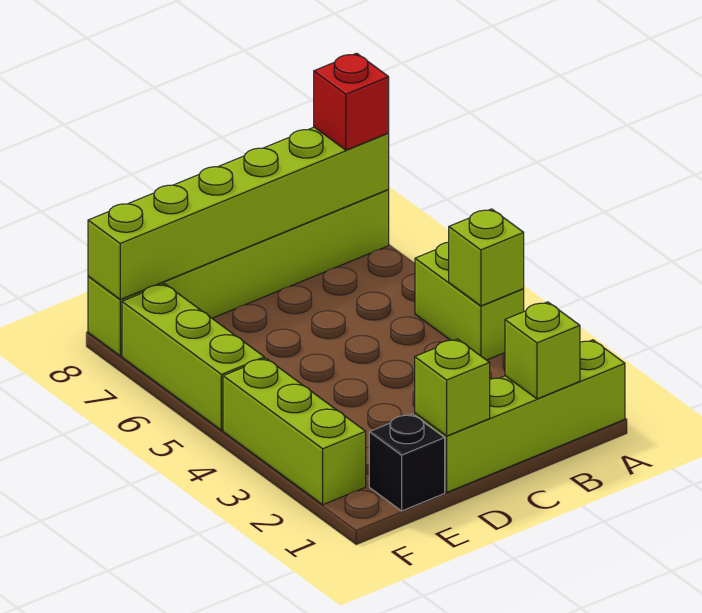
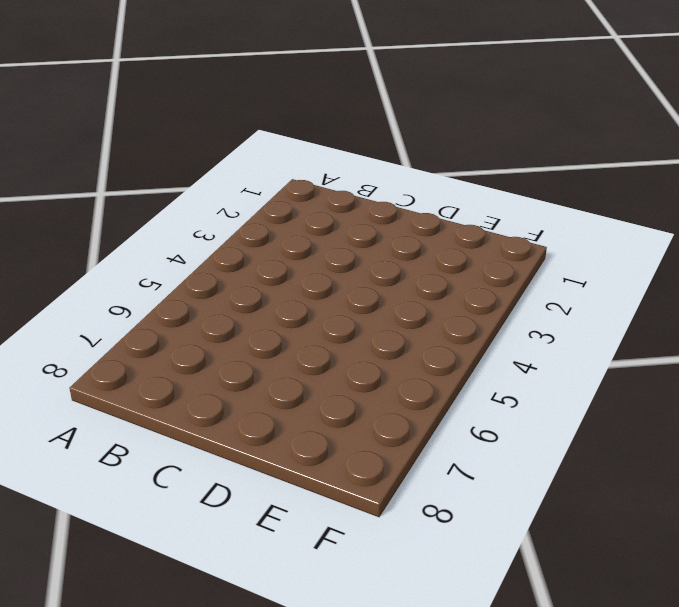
none -> lime 1x4 brick [415,340,625,492]
none -> lime 1x2 brick [415,242,524,360]

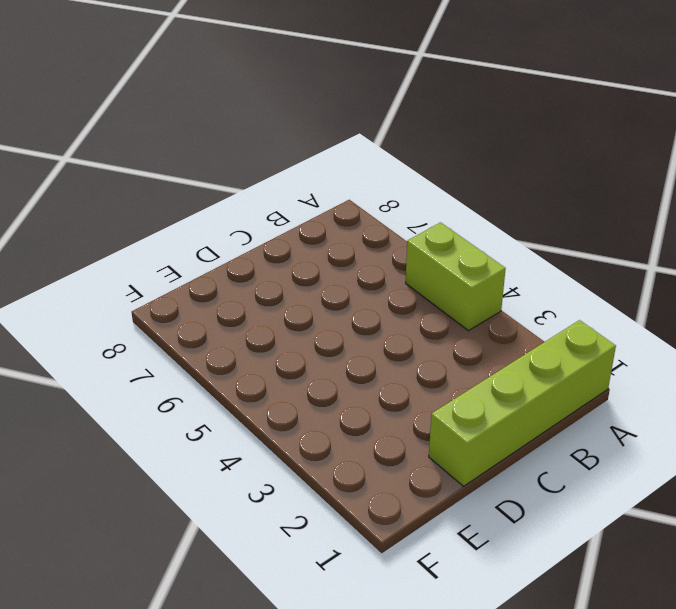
none -> lime 1x6 brick [88,190,389,356]
none -> black 1x1 brick [369,414,445,511]

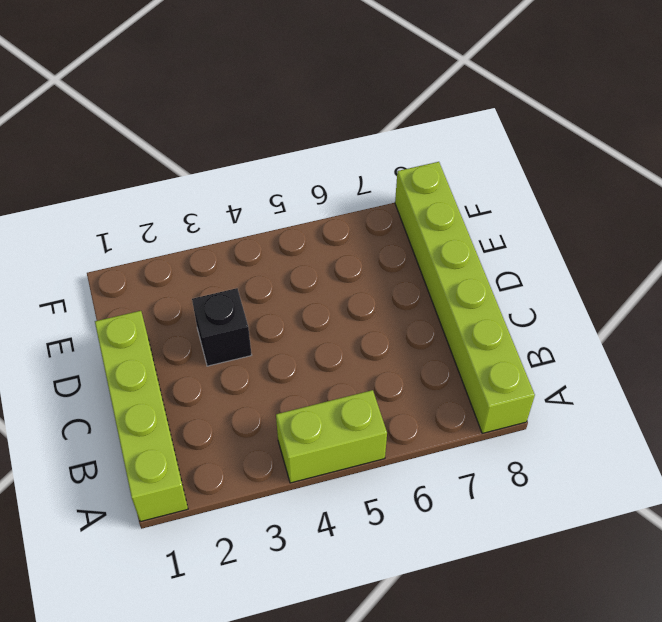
black 1x1 brick [192,288,252,366] -> black 1x1 brick moved to [369,414,445,511]
none -> lime 1x3 brick [223,358,366,505]
none -> lime 1x3 brick [122,284,264,430]

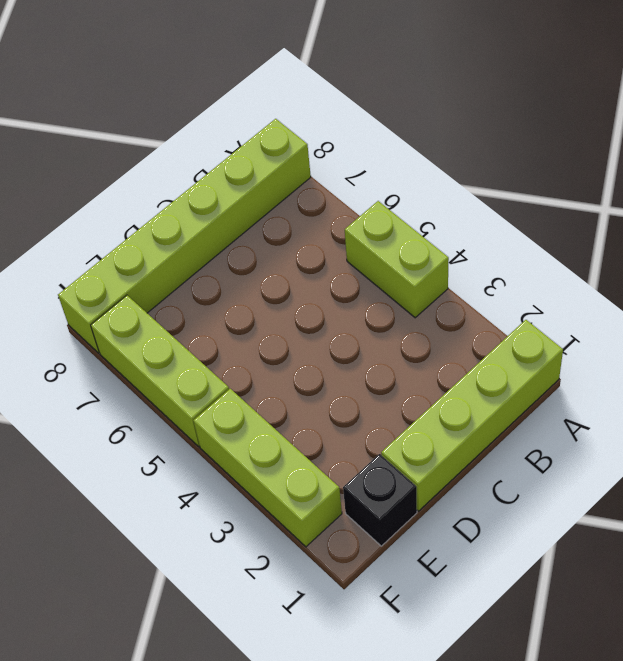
none -> lime 1x1 brick [449,209,524,306]
none -> lime 1x6 brick [88,127,389,299]

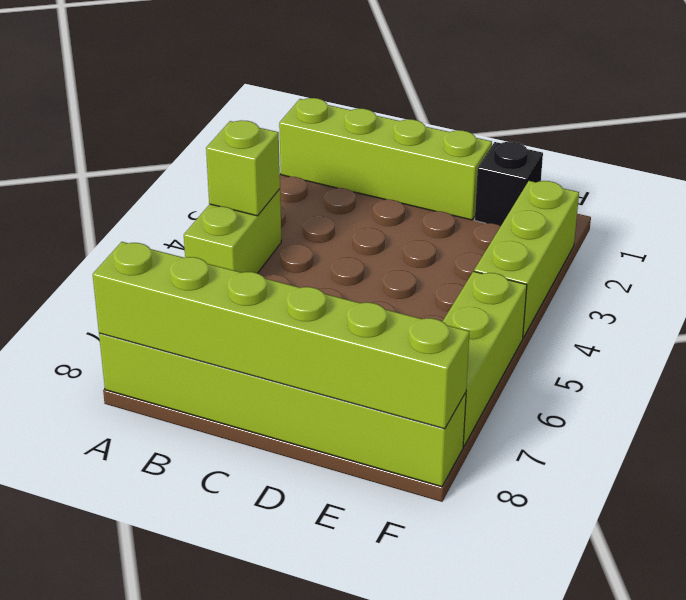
none -> lime 1x1 brick [505,302,580,399]
none -> lime 1x1 brick [415,339,490,436]

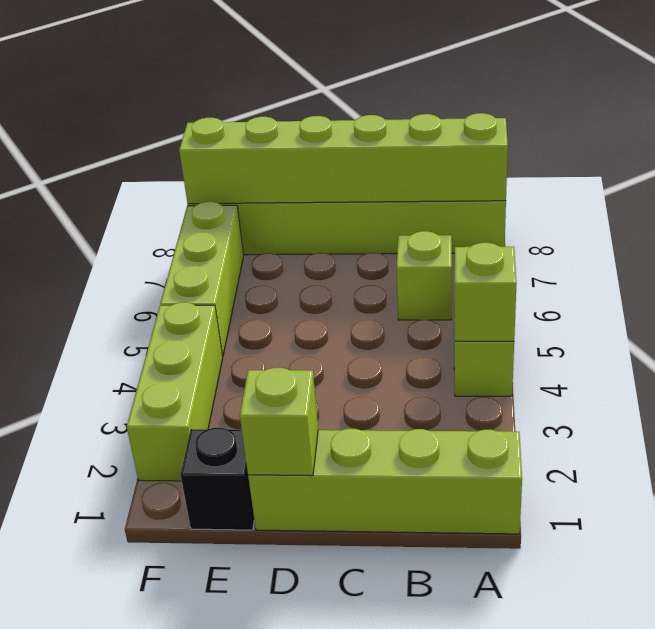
lime 1x1 brick [397,231,452,320] -> lime 1x1 brick moved to [505,302,580,399]
none -> red 1x1 brick [314,53,389,150]

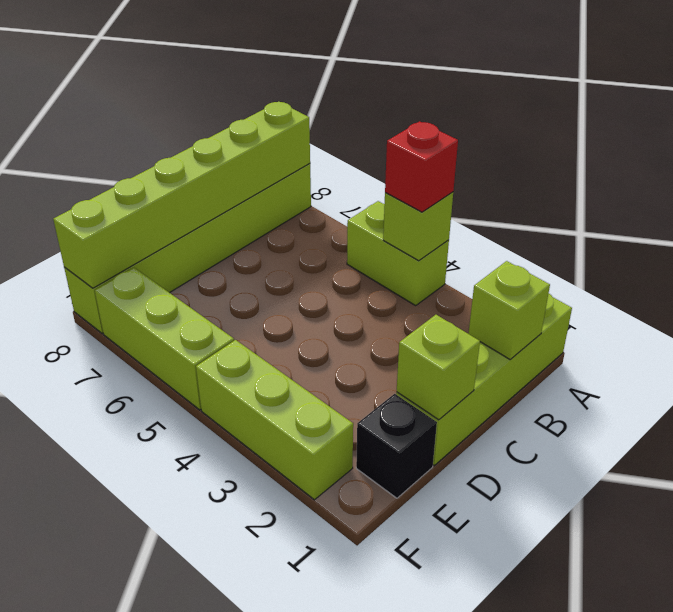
red 1x1 brick [385,121,458,212] -> red 1x1 brick moved to [314,53,389,150]

